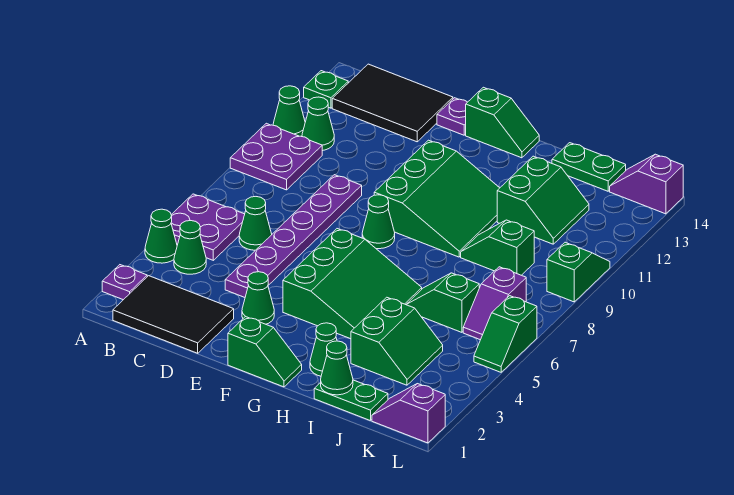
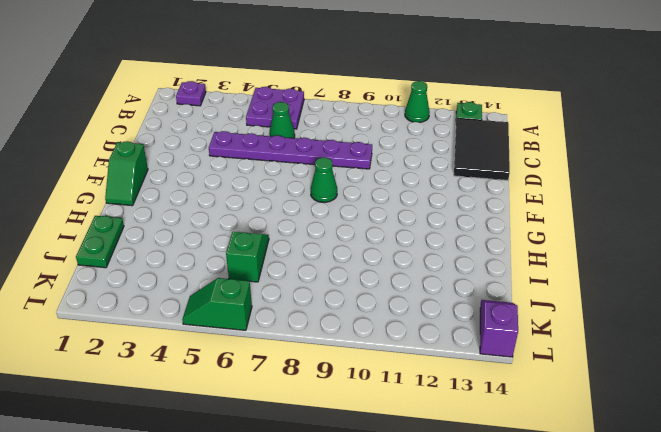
none -> green 1x1 cone [145,209,177,263]
none -> purple 2x2 plate [230,123,322,190]
none -> black 2x3 tile [113,276,234,353]
none -> green 1x1 cone [174,221,206,274]

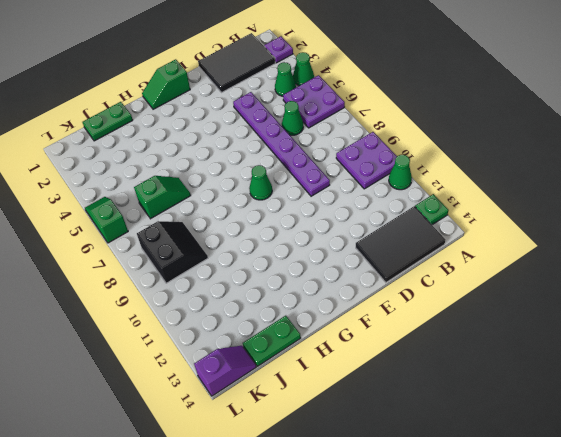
black 2x2 slope [137,221,208,283] -> green 1x2 slope [461,220,534,275]
none -> green 1x1 cone [302,97,334,151]
none -> green 1x1 cone [242,272,274,324]
none -> purple 1x1 plate [437,98,467,135]
none -> green 3x3 slope [283,229,422,339]

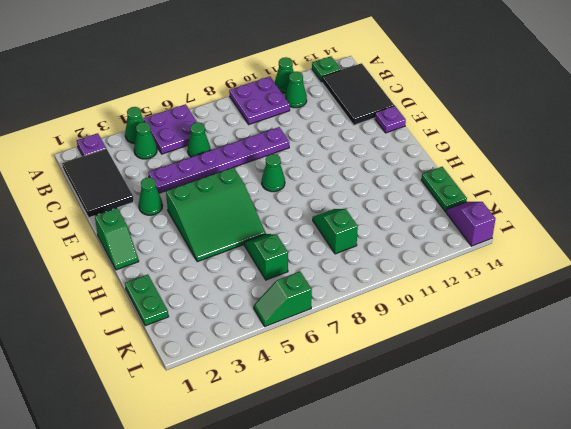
none -> green 3x3 slope [374,140,499,257]
none -> green 1x2 slope [466,87,539,158]
none -> green 1x1 cone [310,323,337,376]
none -> green 2x2 slope [351,297,443,385]

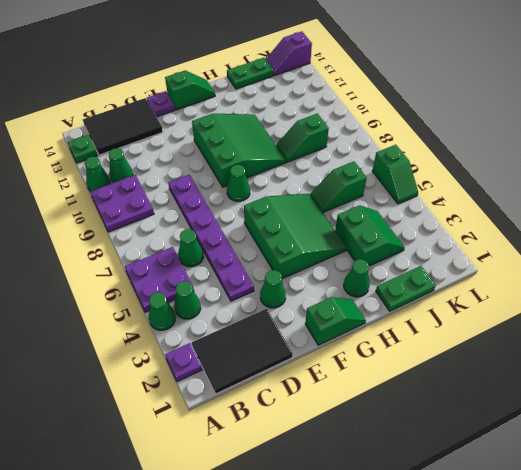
none -> green 2x2 slope [497,156,589,244]
none -> purple 1x2 slope [372,384,445,443]
none -> purple 1x2 slope [463,267,526,340]
none -> green 1x2 slope [547,242,610,302]

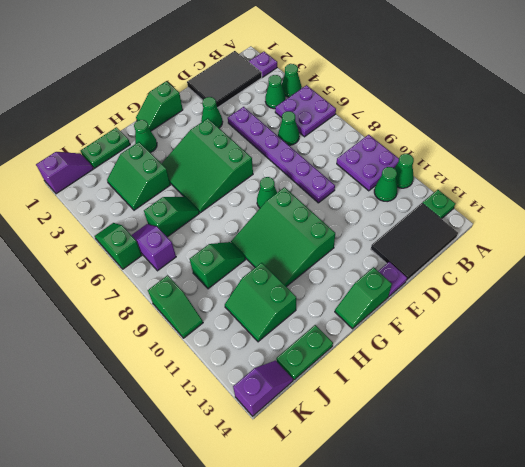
none -> green 1x1 cone [321,341,353,395]

